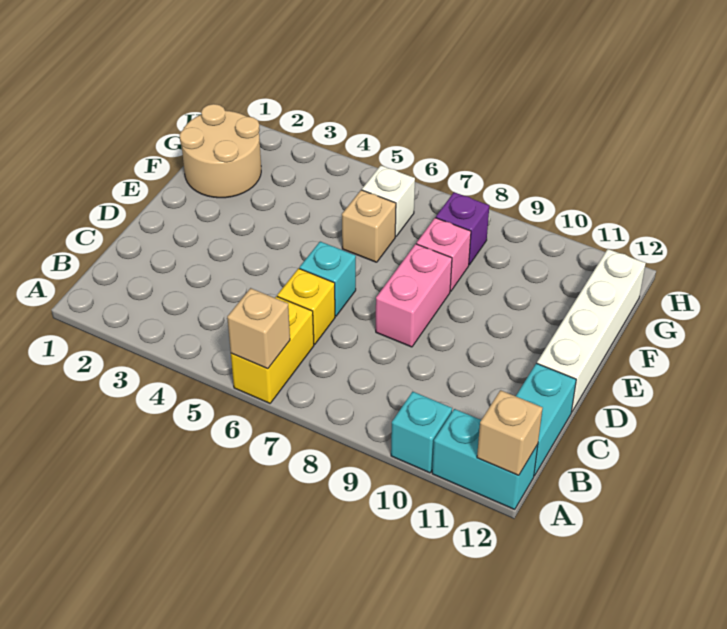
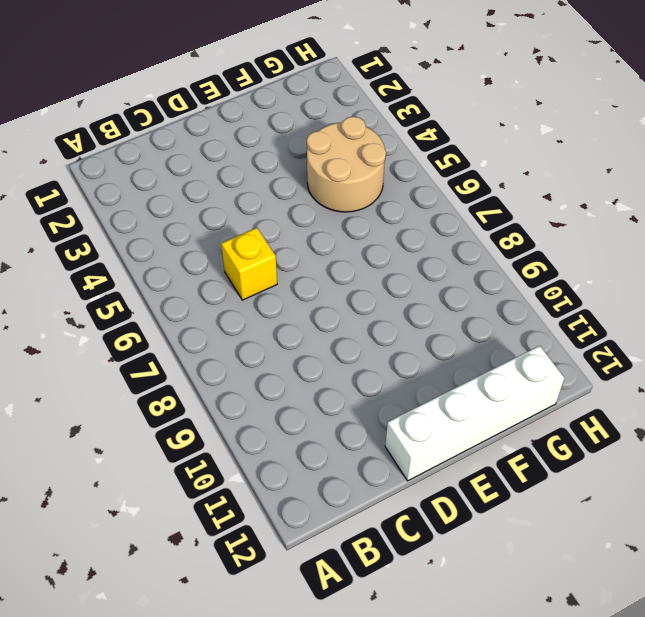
tan 2x2 round brick [307,116,386,212] -> tan 2x2 round brick moved to [180,104,261,198]
none -> yellow 1x2 brick [231,296,314,403]
none -> cyan 1x1 brick [391,392,452,473]
none -> cyan 1x2 brick [432,409,538,509]

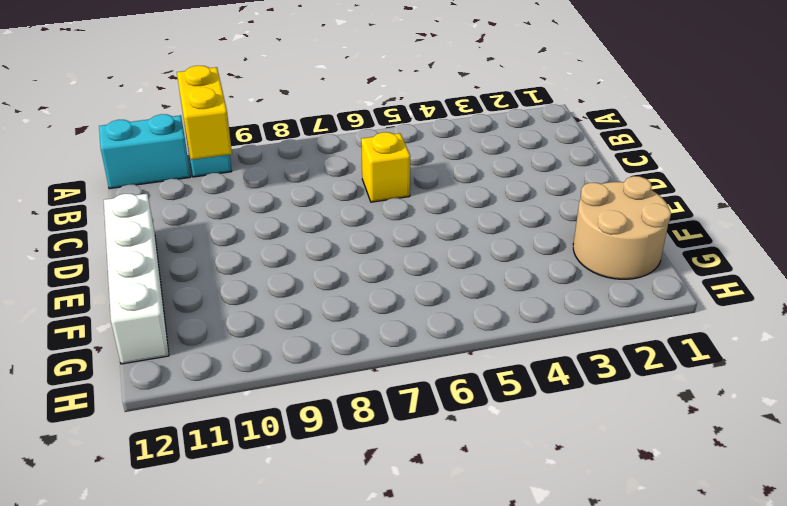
yellow 1x2 brick [177,66,232,160] -> yellow 1x2 brick moved to [231,296,314,403]
none -> cyan 1x2 brick [516,363,576,476]
none -> cyan 1x1 brick [300,242,356,316]
none -> pink 1x2 brick [376,244,452,347]

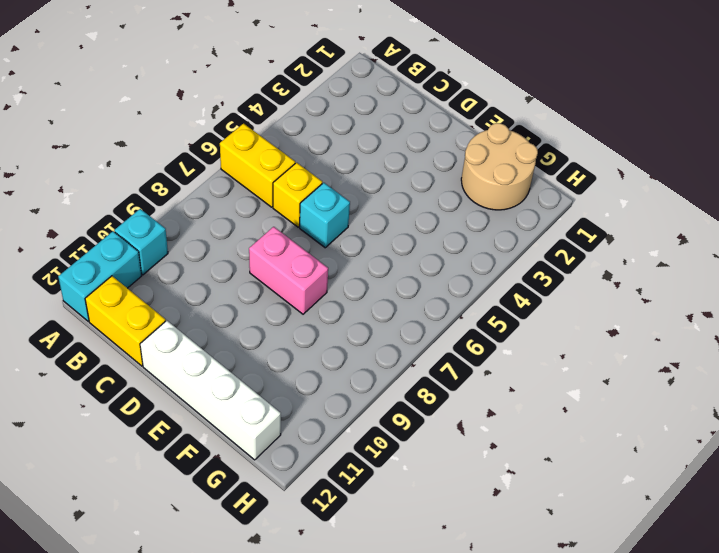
yellow 1x2 brick [85,276,166,366] -> cyan 1x2 brick [516,363,576,476]
none -> tan 1x1 brick [342,190,396,262]
none -> pink 1x1 brick [416,218,471,291]
none -> white 1x1 brick [362,166,415,237]

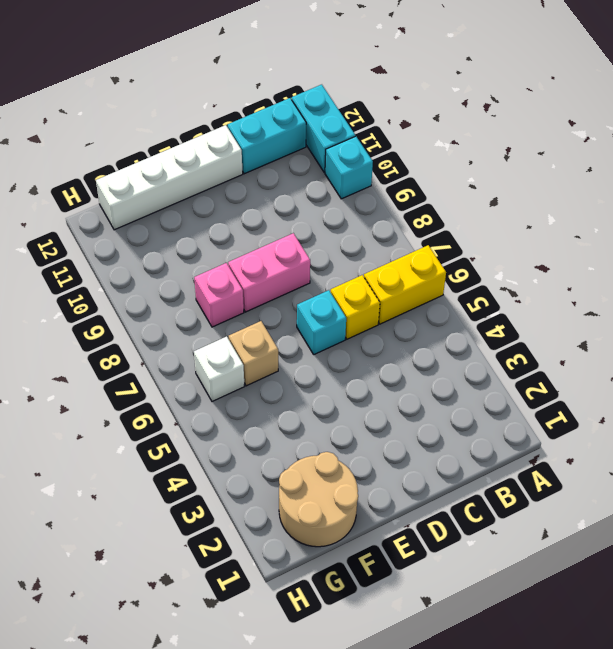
none -> purple 1x1 brick [436,192,489,265]
none -> tan 1x1 brick [227,288,290,369]
none -> tan 1x1 brick [477,390,543,475]

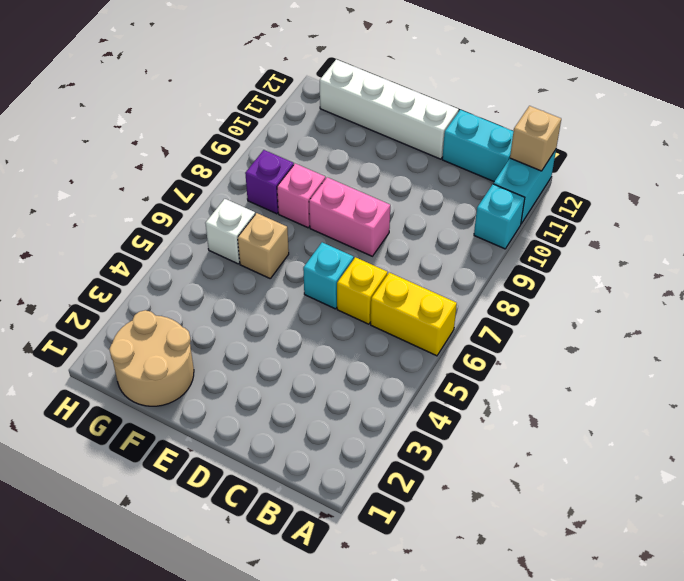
none -> tan 1x1 brick [227,288,290,369]

